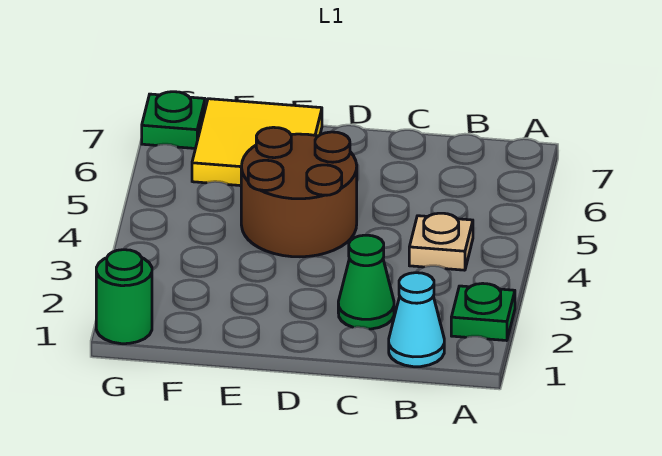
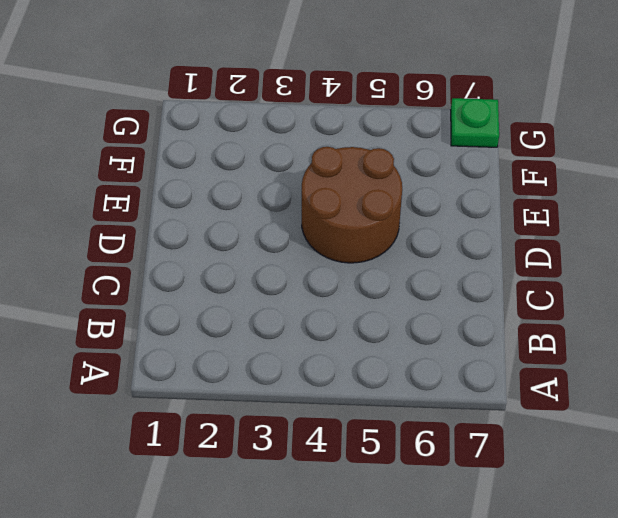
none -> green 1x1 plate [451,283,515,341]
none -> cyan 1x1 cone [389,273,444,367]

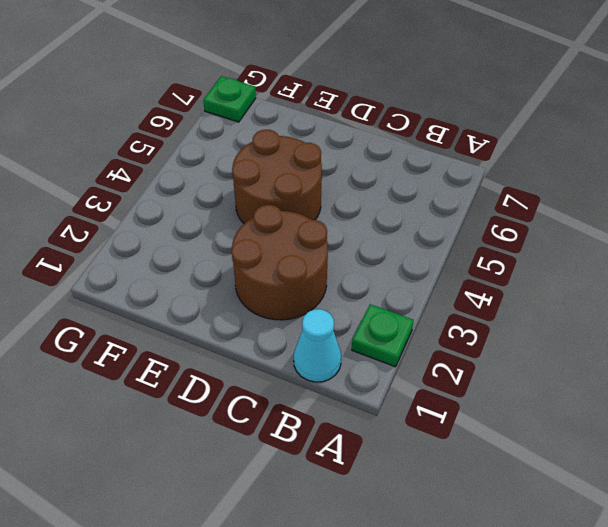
brown 2x2 round brick [232,205,328,320] -> green 1x1 cone [338,235,394,329]
none -> tan 1x1 plate [409,213,473,270]
none -> yellow 2x2 tile [192,99,322,186]

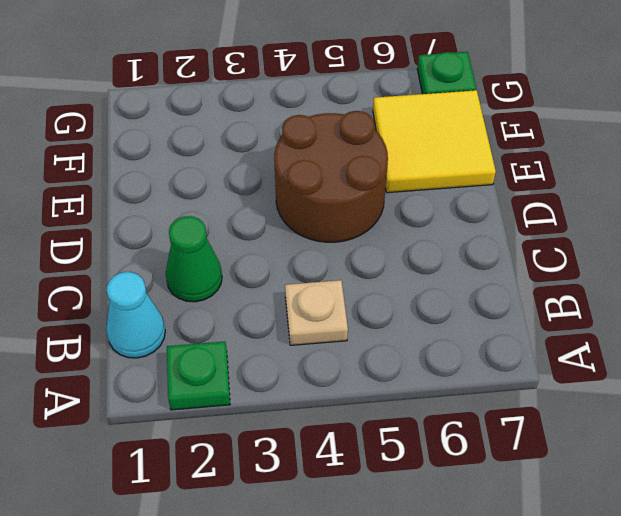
none -> green 1x1 round brick [96,250,152,344]

